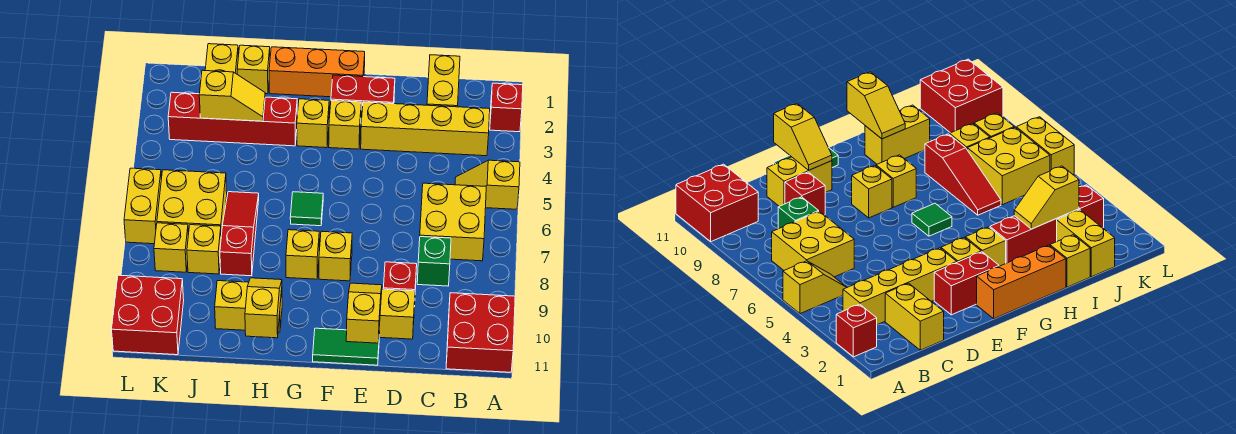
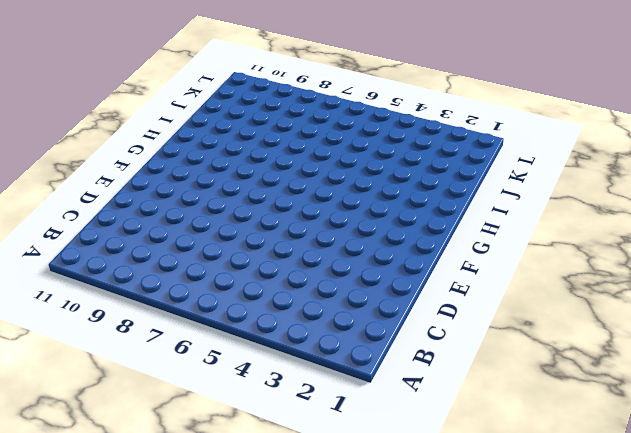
none -> red 1x1 brick [490,83,523,132]
none -> yellow 1x2 slope [455,160,520,209]
none -> red 2x2 brick [446,293,515,372]
none -> yellow 1x4 brick [361,102,490,156]

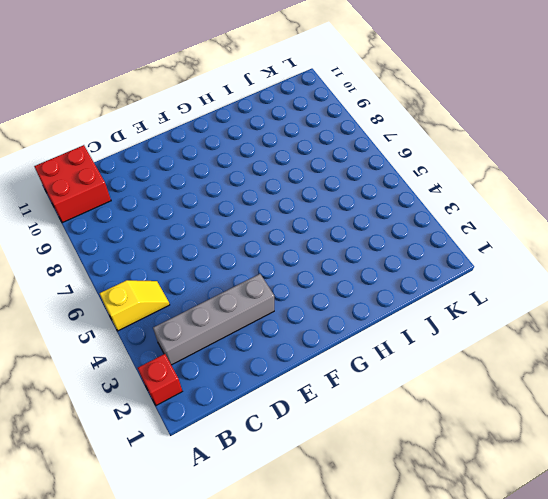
grey 1x4 brick [153,274,274,365] -> yellow 1x4 brick [361,102,490,156]
none -> yellow 2x2 brick [420,183,486,261]
none -> yellow 1x2 brick [427,55,460,107]
none -> green 1x1 brick [417,237,451,286]
none -> red 1x1 brick [383,262,417,307]

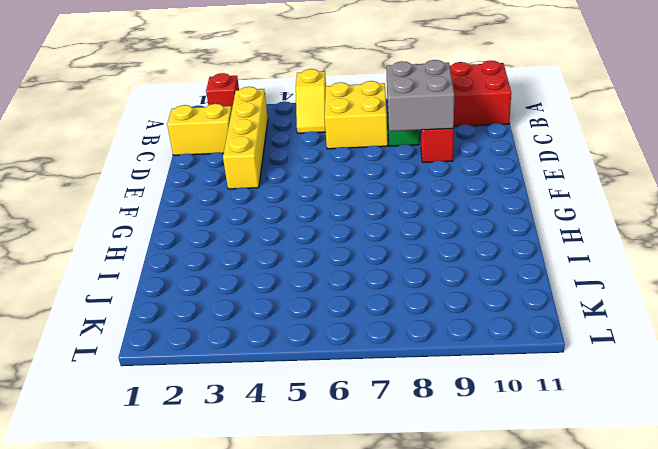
grey 2x2 brick [386,60,454,131] -> none
none -> yellow 1x2 brick [379,289,415,339]
none -> red 1x2 brick [331,75,395,122]
none -> green 1x2 tile [313,328,380,365]
none -> orange 1x3 brick [269,47,365,97]

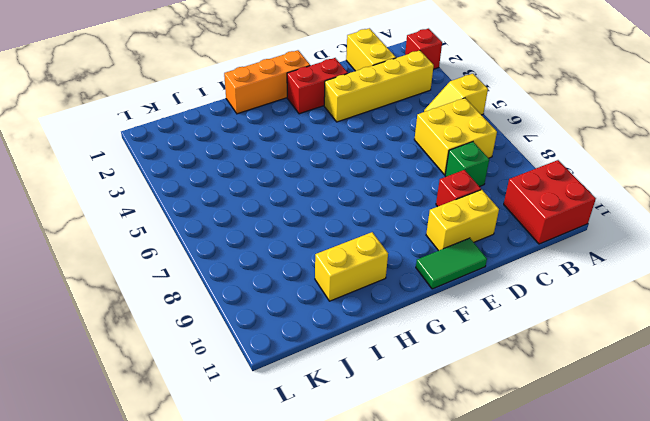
none -> yellow 1x1 brick [329,101,361,149]
none -> yellow 1x1 brick [319,231,352,281]
none -> yellow 1x1 brick [297,99,329,148]
none -> green 1x1 tile [290,192,323,226]

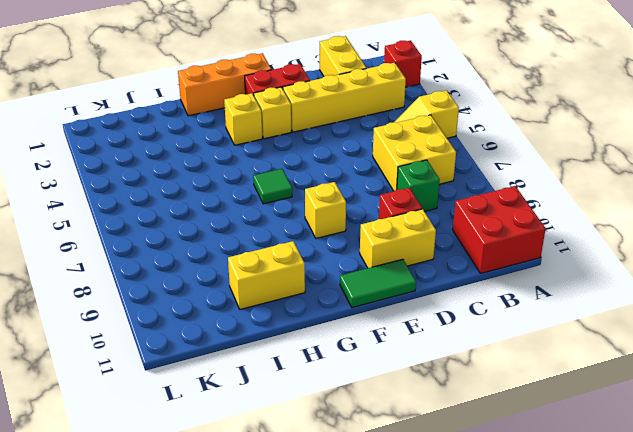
none -> yellow 1x1 brick [286,230,319,279]
none -> red 1x4 brick [168,92,297,146]
none -> yellow 1x1 brick [237,45,270,94]
none -> red 1x3 slope [220,192,259,276]

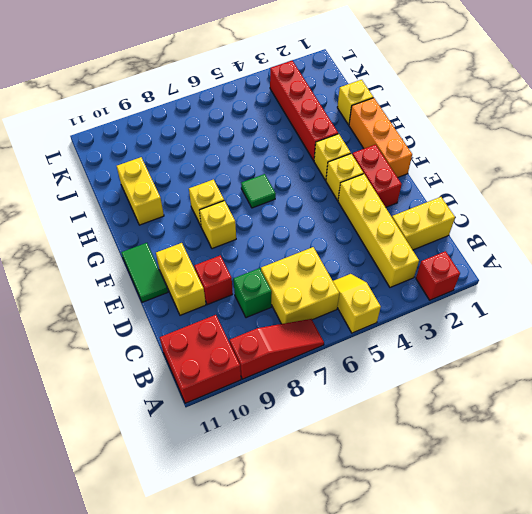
red 1x3 slope [230,319,324,379] -> red 1x3 slope moved to [220,192,259,276]
none -> yellow 1x2 brick [205,44,238,74]
none -> yellow 2x2 brick [157,170,227,235]
none -> yellow 1x1 brick [187,225,221,274]
none -> yellow 1x1 brick [154,223,188,272]

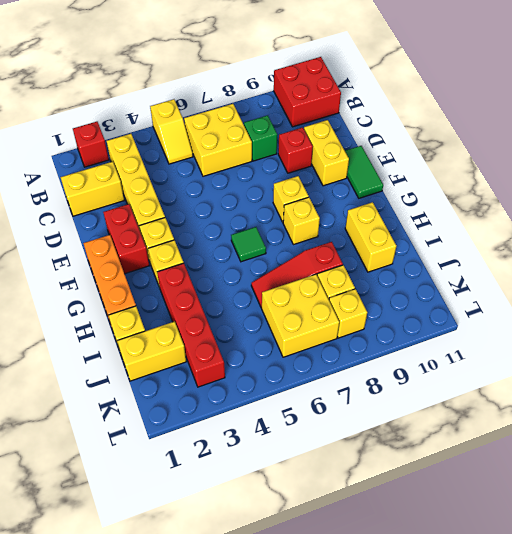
none -> red 2x2 brick [112,275,184,355]
none -> yellow 1x2 brick [124,168,161,244]
none -> yellow 1x2 slope [346,283,382,343]
none -> yellow 1x2 slope [245,278,282,338]

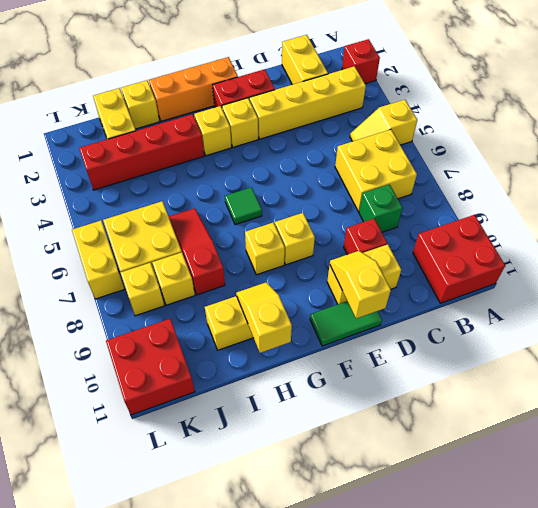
none -> yellow 1x2 slope [199,70,265,121]

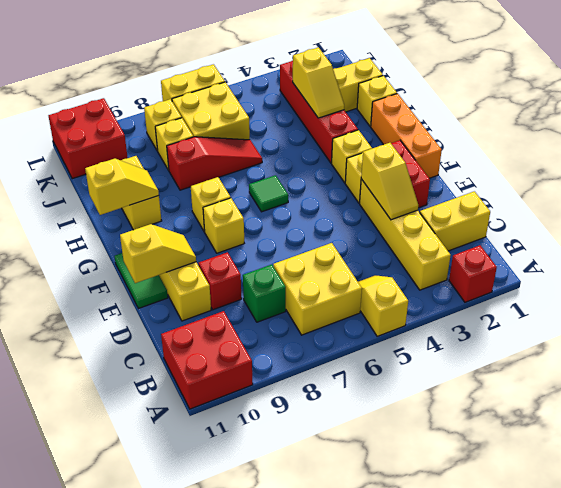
yellow 1x2 slope [361,143,418,220] -> none

